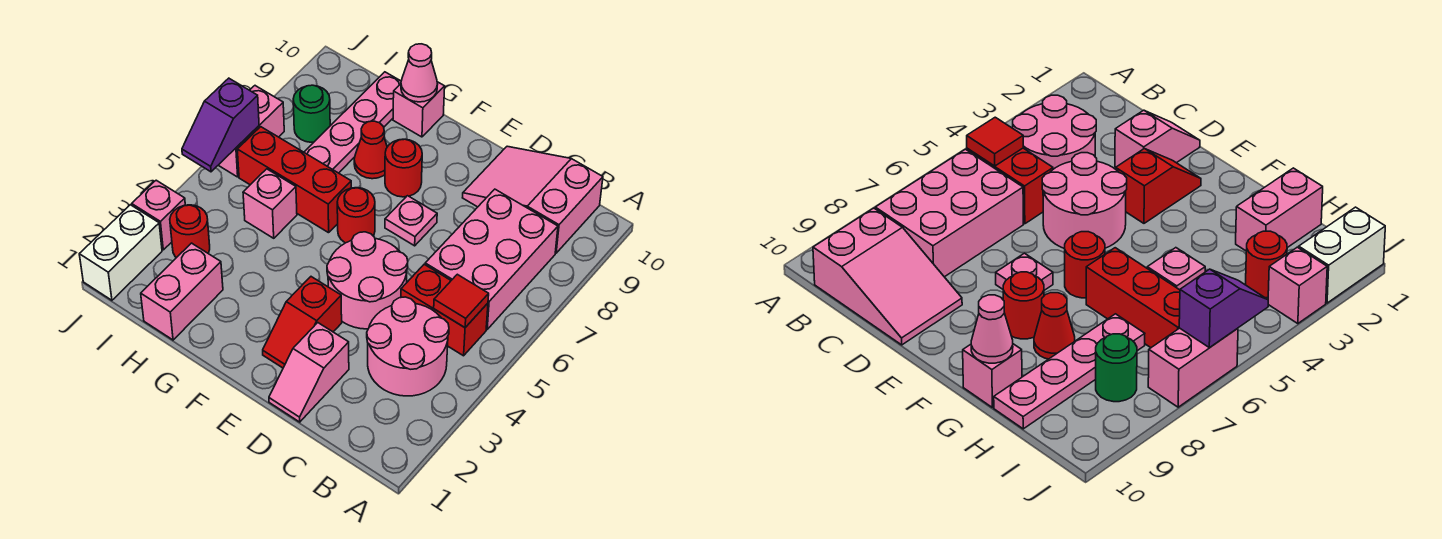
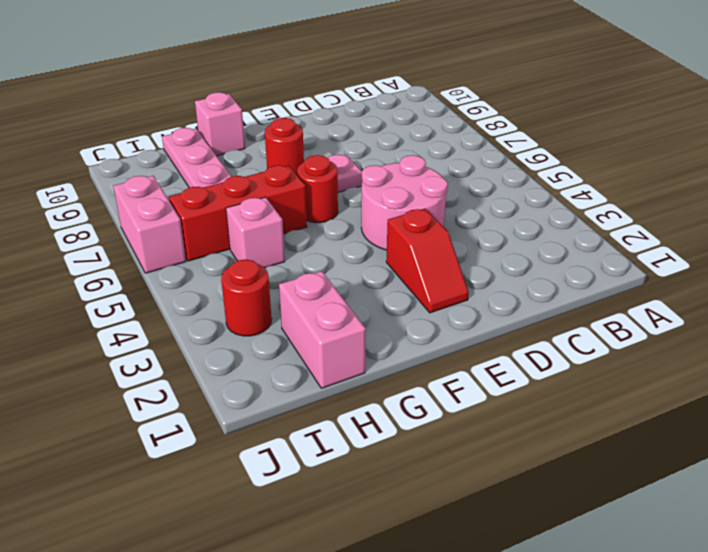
none -> pink 2x2 round brick [367,297,449,396]
none -> red 1x2 brick [401,264,488,356]
none -> pink 2x3 brick [425,189,558,329]

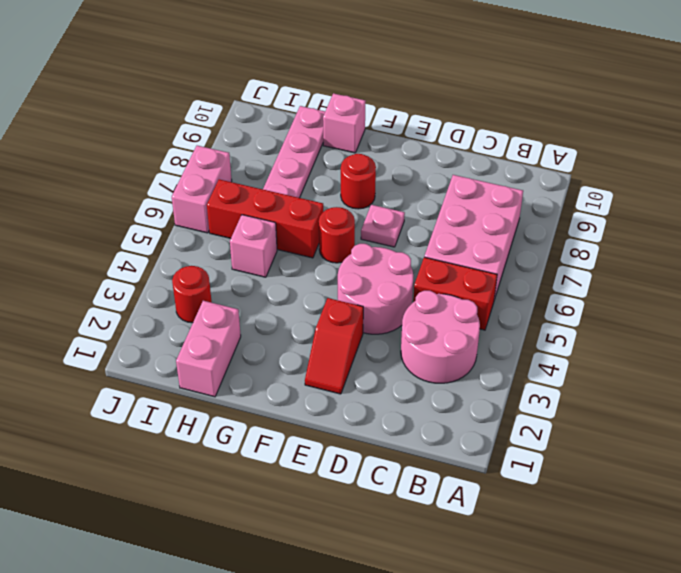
none -> pink 2x3 slope [463,146,603,253]
none -> pink 1x2 slope [269,323,349,422]
none -> red 1x1 cone [354,121,387,179]

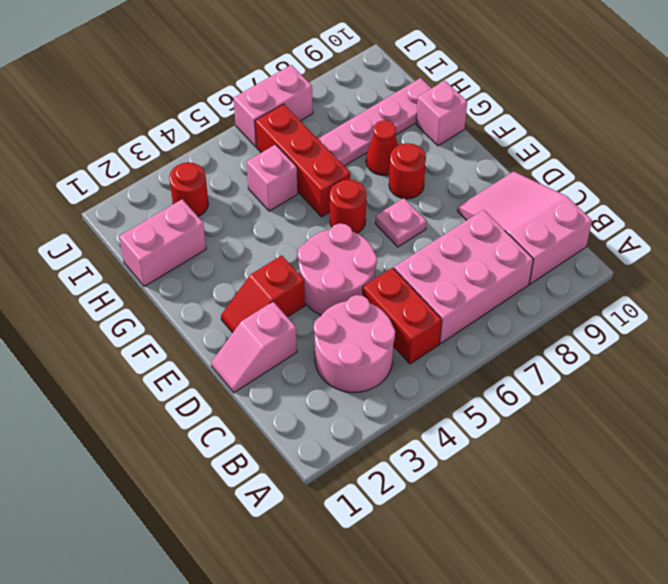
none -> green 1x1 round brick [293,85,330,142]
none -> white 1x2 brick [79,205,162,300]
none -> pink 1x1 brick [132,180,185,250]

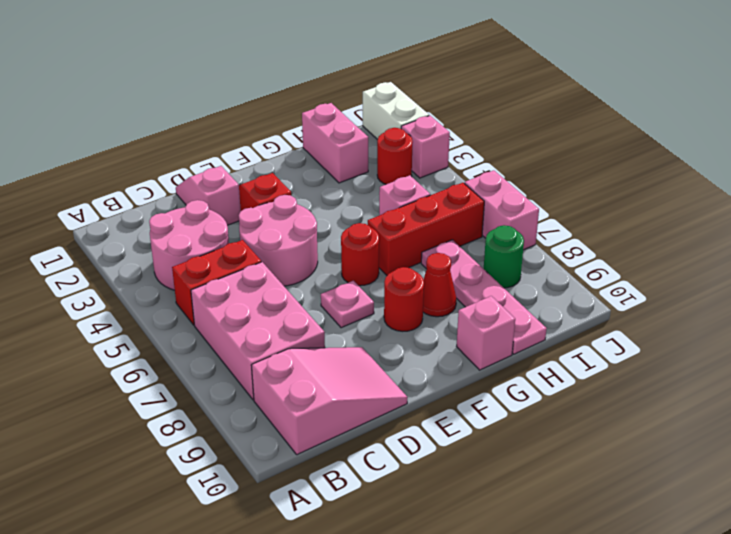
none -> red 1x1 tile [434,274,489,328]
none -> pink 1x1 cone [401,44,438,102]
none -> purple 1x2 slope [182,78,259,172]

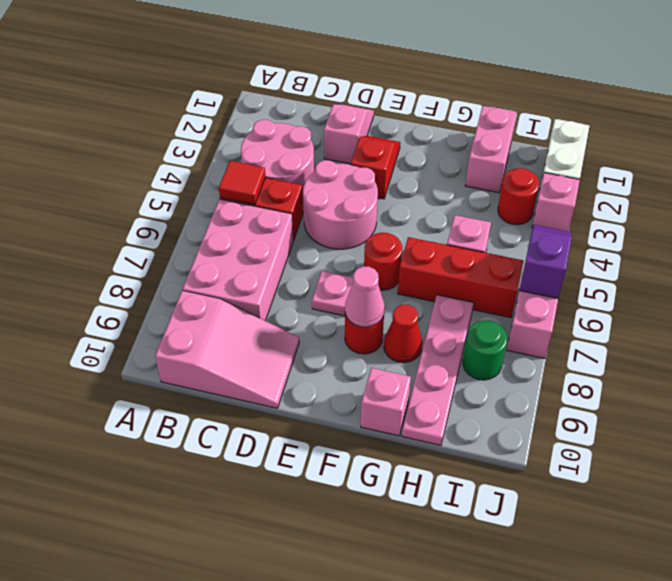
pink 1x1 cone [345,267,385,327] -> pink 1x1 cone moved to [401,44,438,102]

